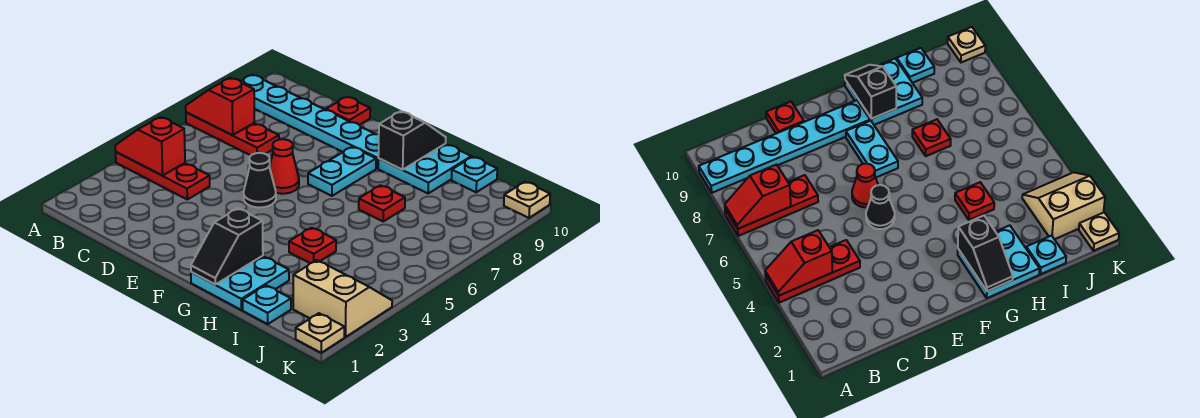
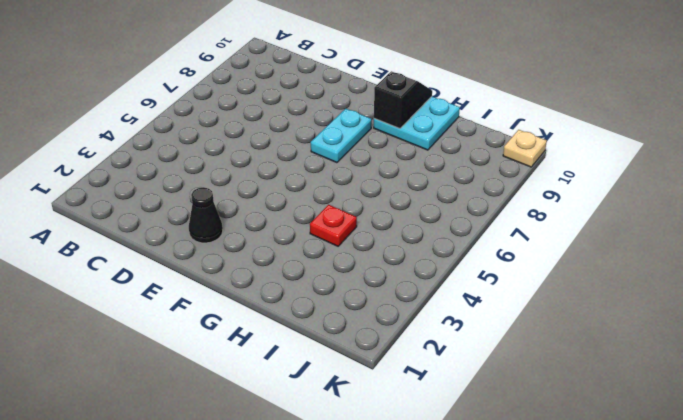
black 1x1 cone [189,187,223,243] -> black 1x1 cone moved to [244,153,276,208]
none -> red 1x3 plate [116,152,210,199]
none -> red 1x3 plate [186,112,279,155]
none -> cyan 1x6 plate [241,75,379,168]

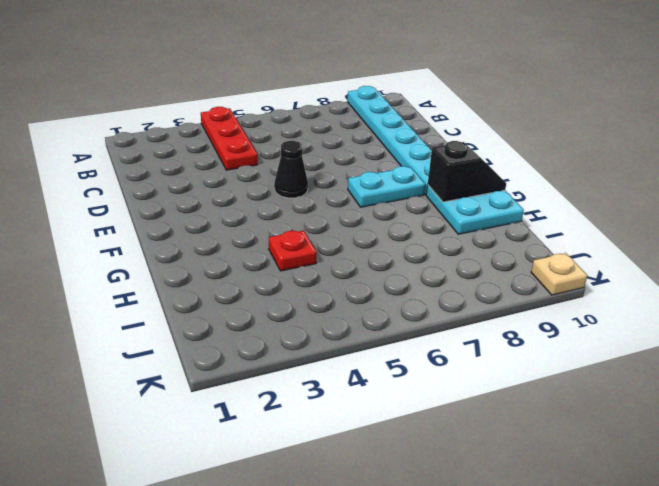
none -> red 1x3 plate [186,112,279,155]
none -> red 1x1 plate [326,97,370,125]
none -> red 1x1 cone [270,139,299,194]

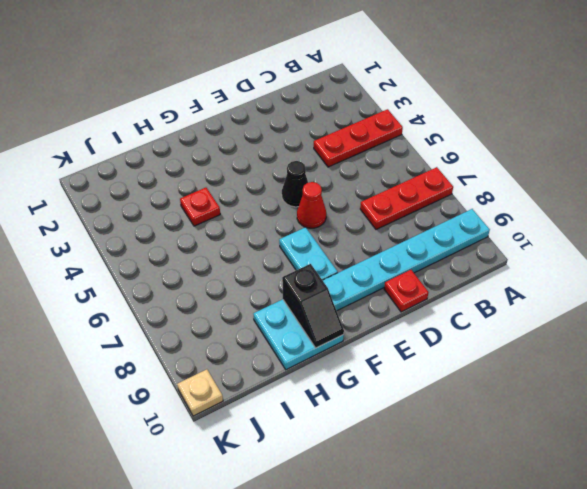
none -> cyan 2x2 plate [191,256,289,310]
none -> red 1x1 plate [359,185,405,221]
none -> cyan 1x1 plate [243,285,291,324]

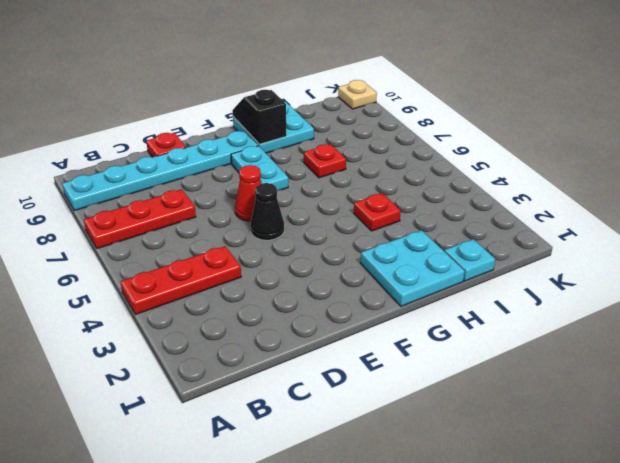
none -> cyan 1x1 plate [452,157,497,192]
none -> tan 2x2 slope [293,260,392,337]
none -> tan 1x1 plate [296,313,344,353]

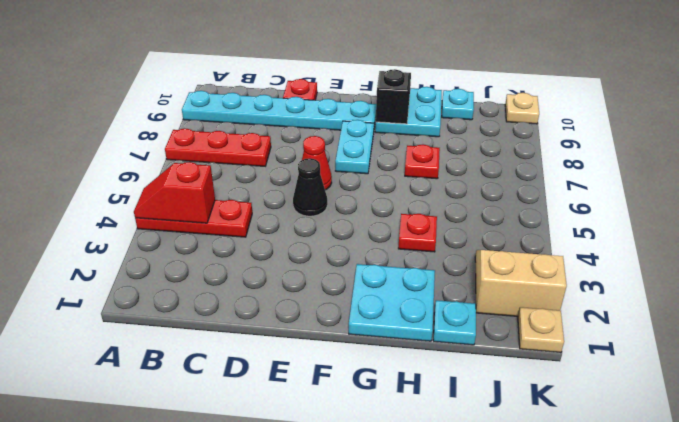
none -> red 1x2 slope [186,78,254,135]
none -> black 1x2 slope [191,208,263,284]

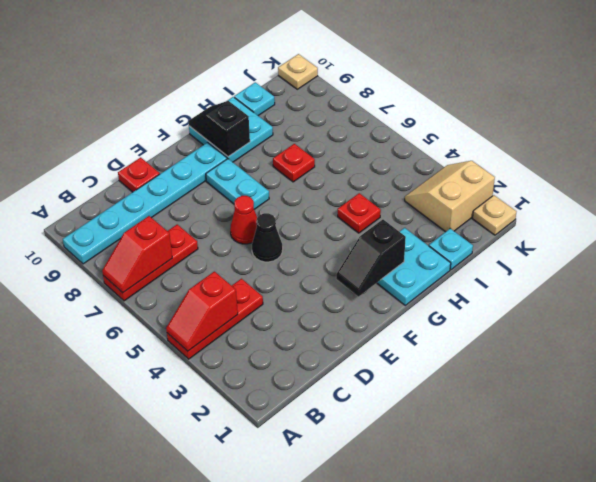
black 1x2 slope [336,220,406,296] -> black 1x2 slope turned to [191,208,263,284]

